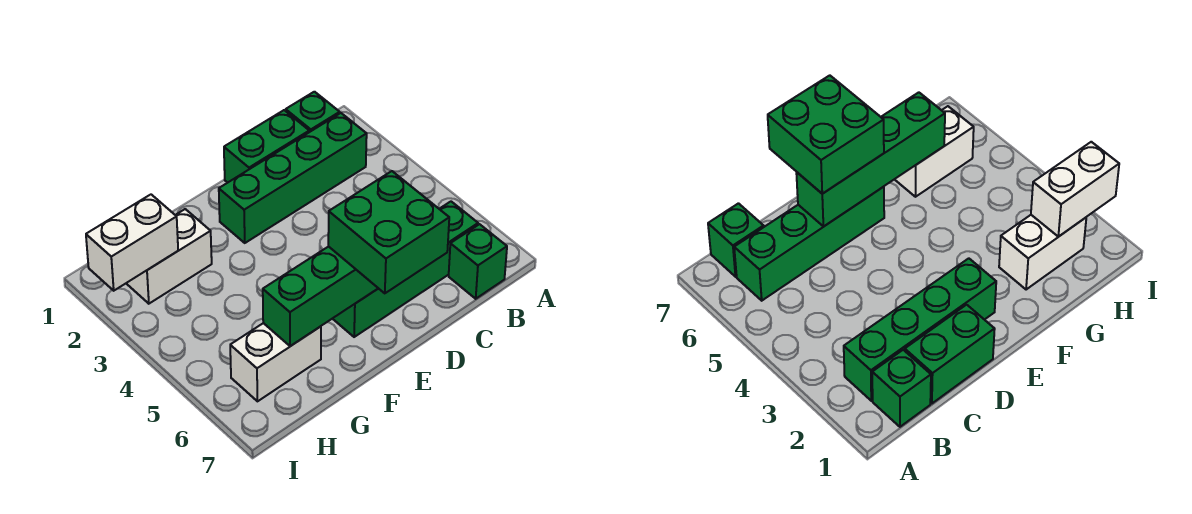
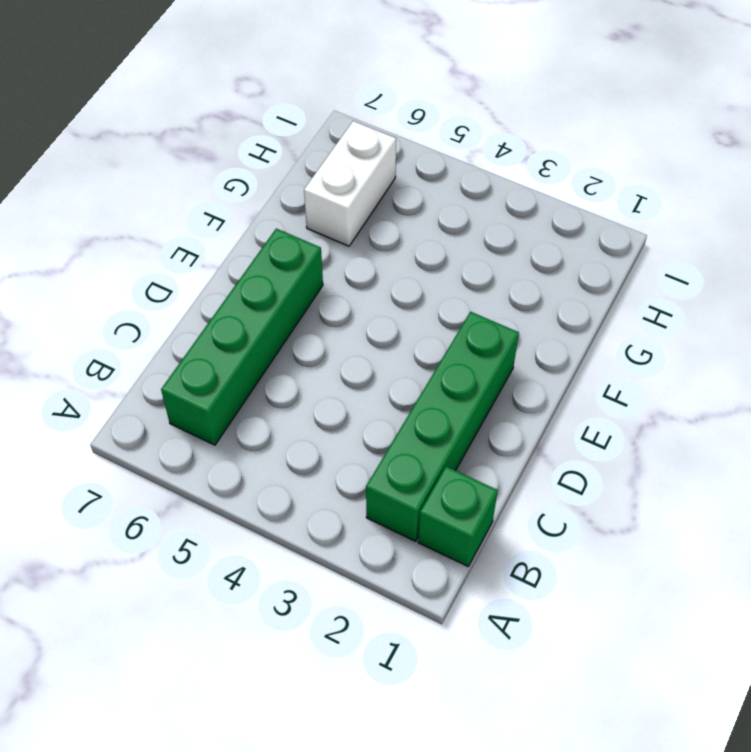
none -> green 1x1 brick [449,224,507,299]
none -> green 1x2 brick [224,110,309,183]

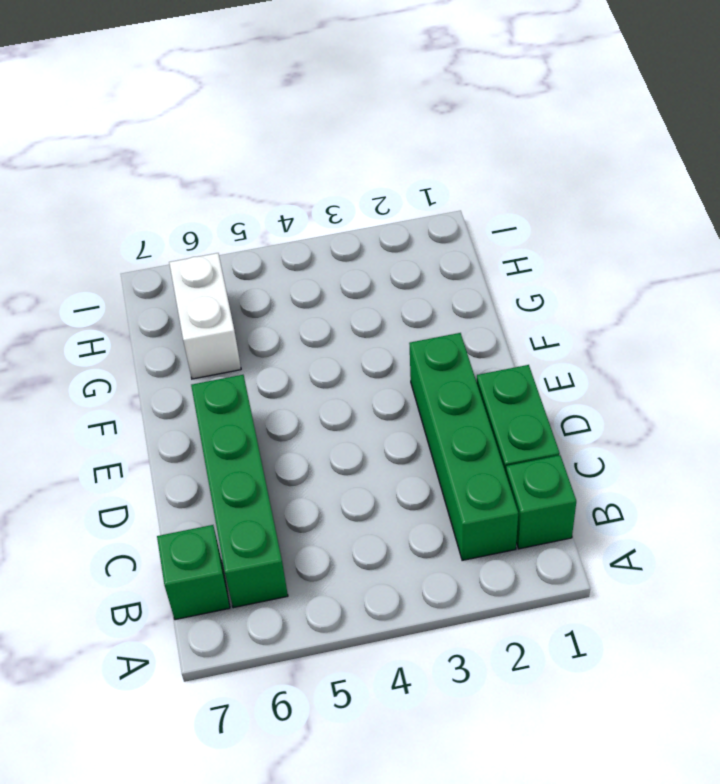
none -> white 1x2 brick [126,209,212,304]
none -> green 1x4 brick [263,246,378,346]

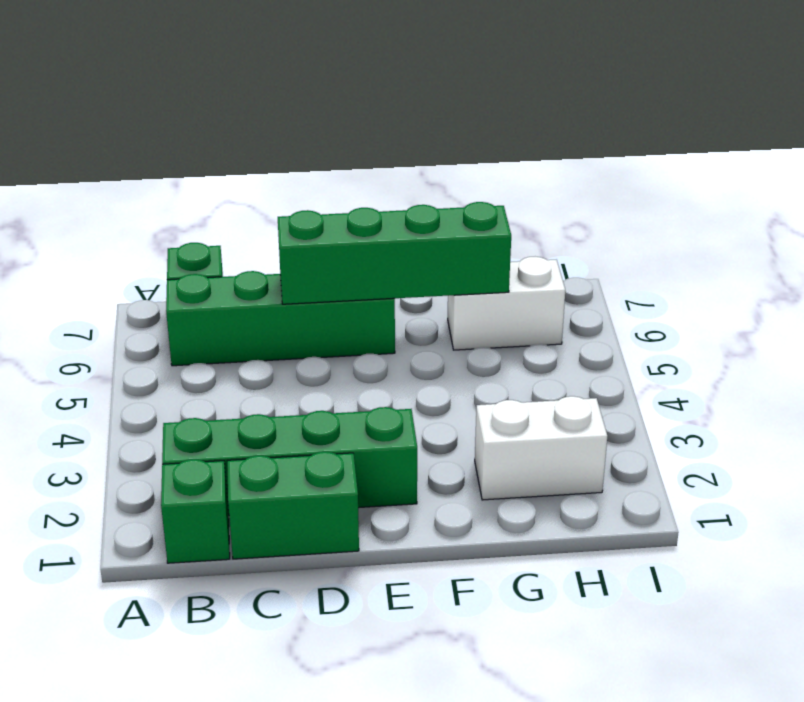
none -> white 1x2 brick [86,195,178,291]
none -> green 2x2 brick [328,171,449,293]

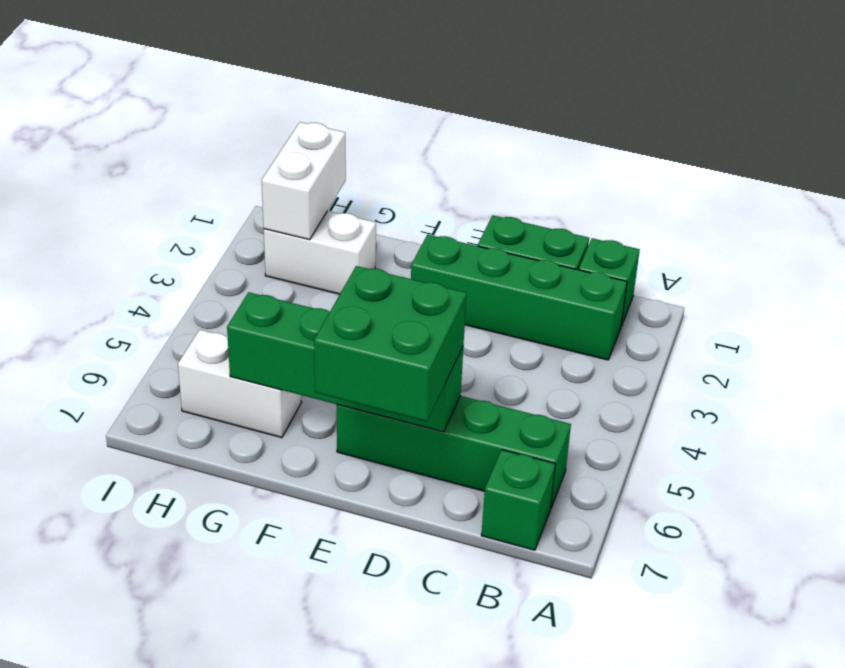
white 1x2 brick [262,122,346,240] -> white 1x2 brick turned to [86,195,178,291]

